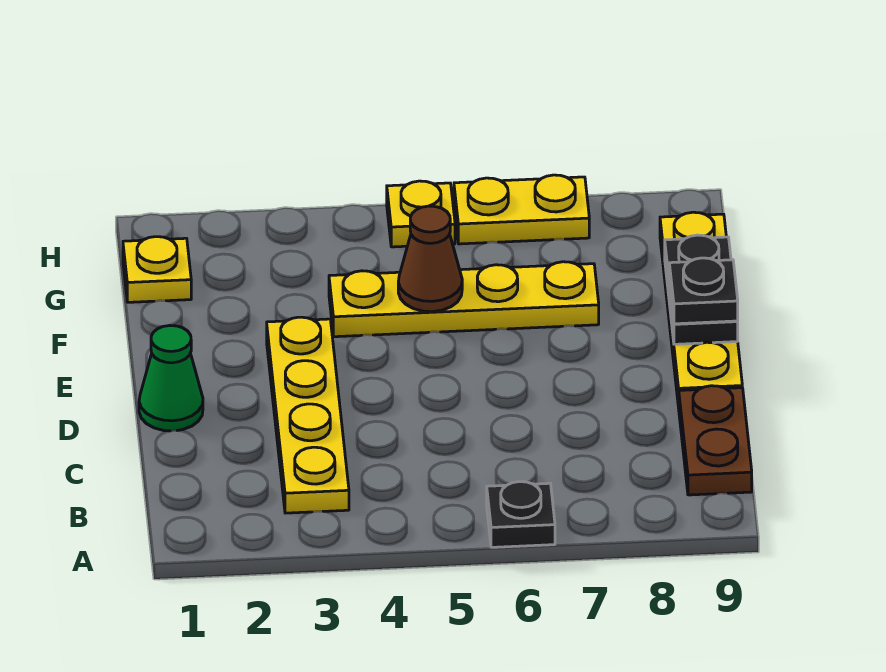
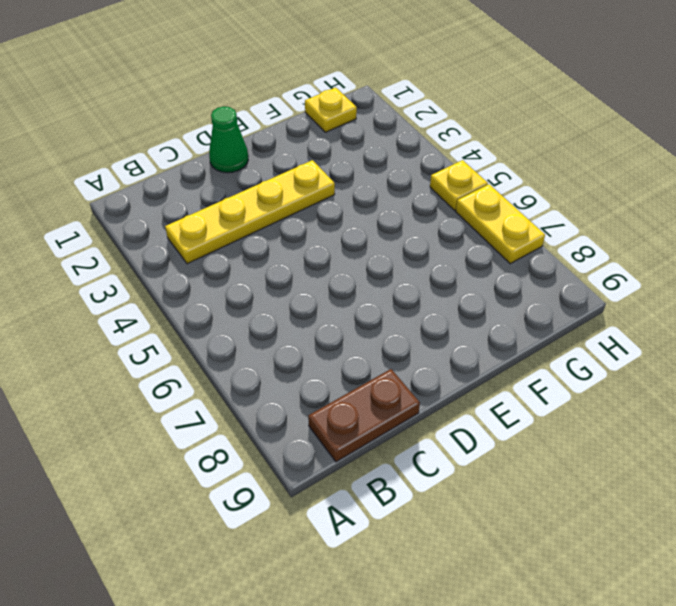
none -> black 1x1 plate [487,482,555,547]
none -> yellow 1x4 plate [660,212,742,408]
none -> yellow 1x4 plate [329,262,599,337]

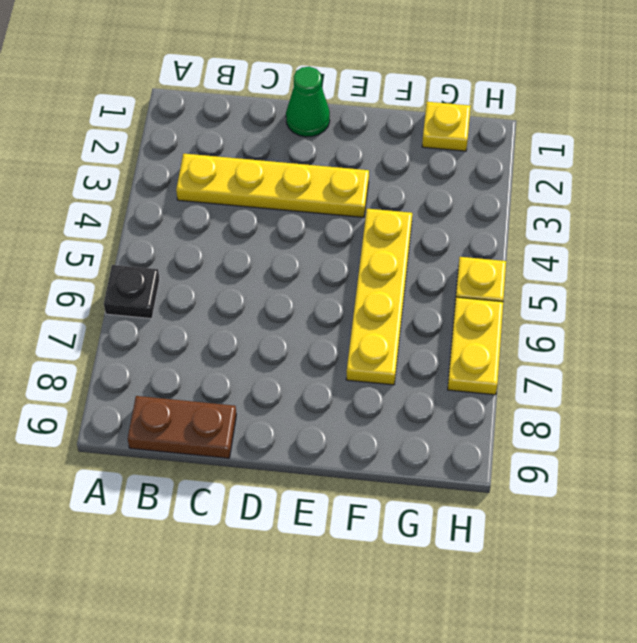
none -> yellow 1x4 plate [660,212,742,408]
none -> black 1x2 plate [665,235,738,344]
none -> brown 1x1 cone [398,206,462,312]

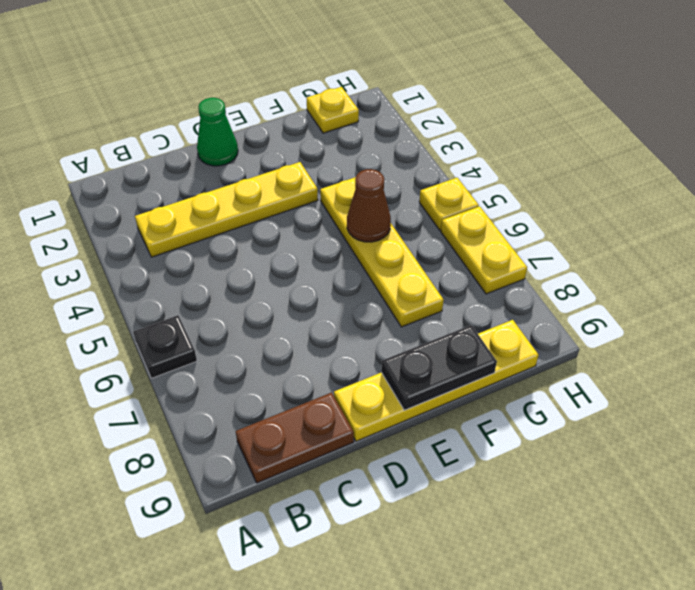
none -> black 1x1 plate [669,258,738,324]

